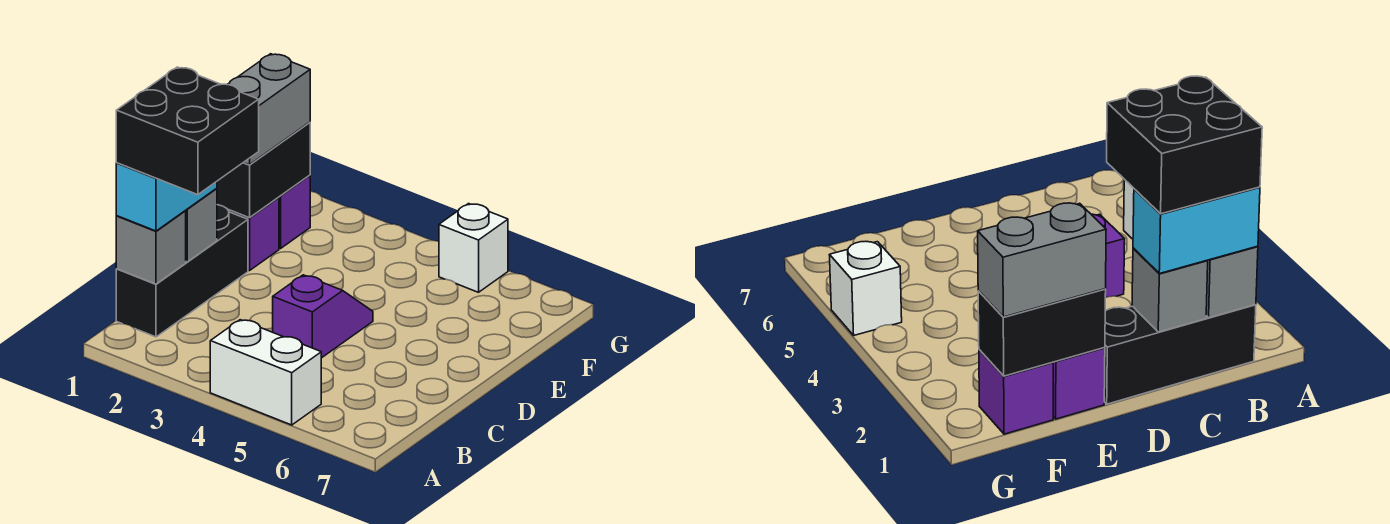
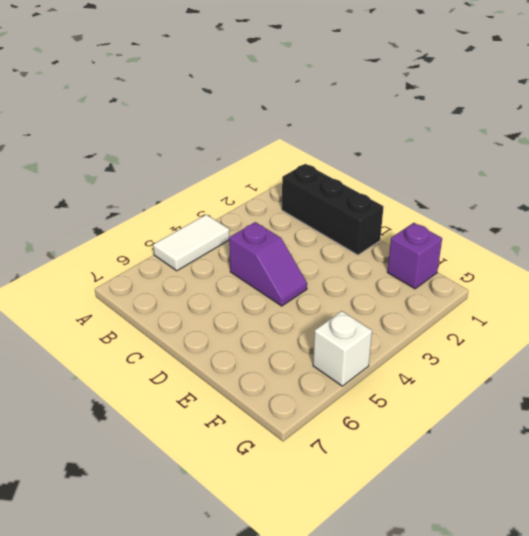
white 1x2 tile [153,215,229,271] -> white 1x2 brick [210,320,321,425]
none -> purple 1x1 brick [228,197,279,271]
none -> grey 1x1 brick [116,211,186,284]
none -> grey 1x1 brick [185,188,217,262]

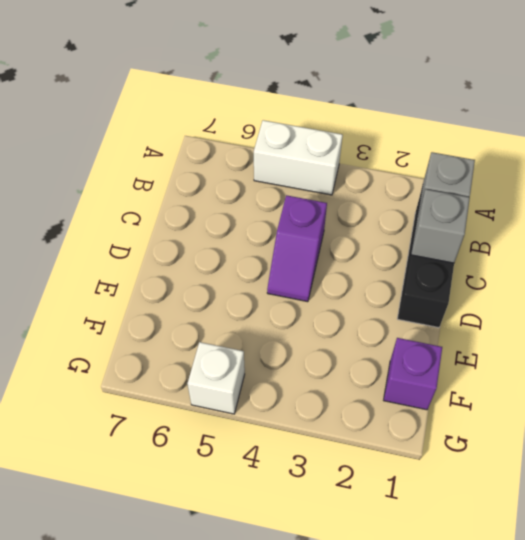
none -> purple 1x1 brick [228,197,279,271]
none -> black 1x2 brick [217,122,310,218]
none -> cyan 1x2 brick [116,163,217,231]

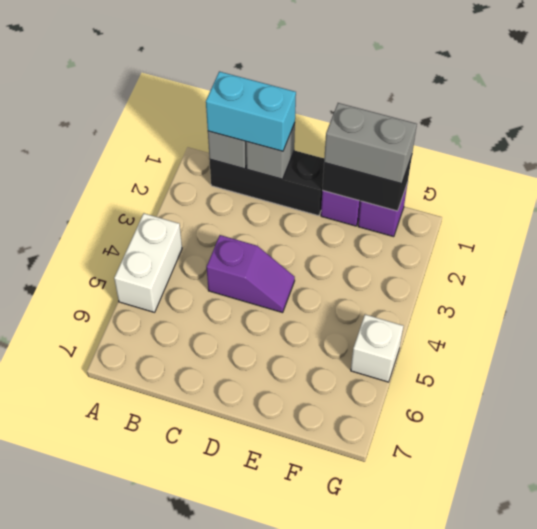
none -> black 2x2 brick [116,67,259,195]

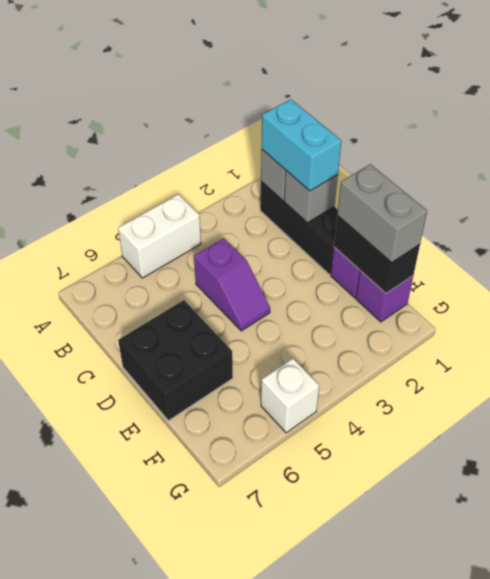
black 2x2 brick [118,300,233,421] -> black 2x2 brick moved to [116,67,259,195]

